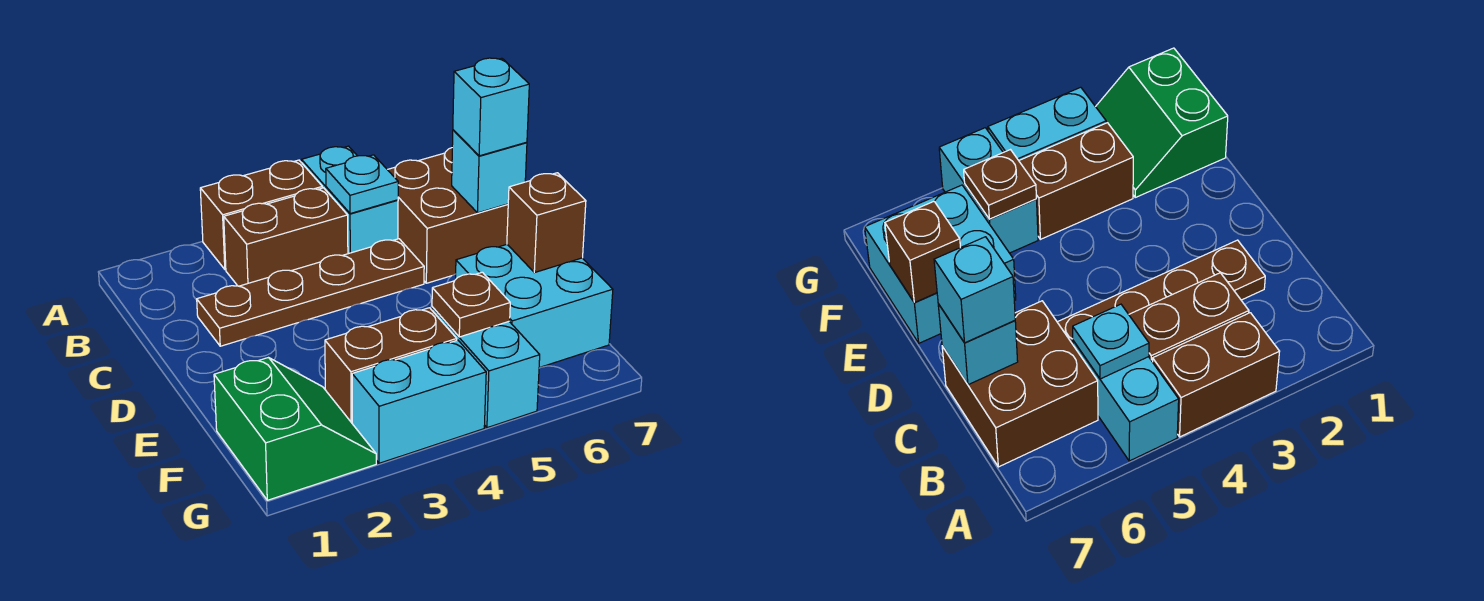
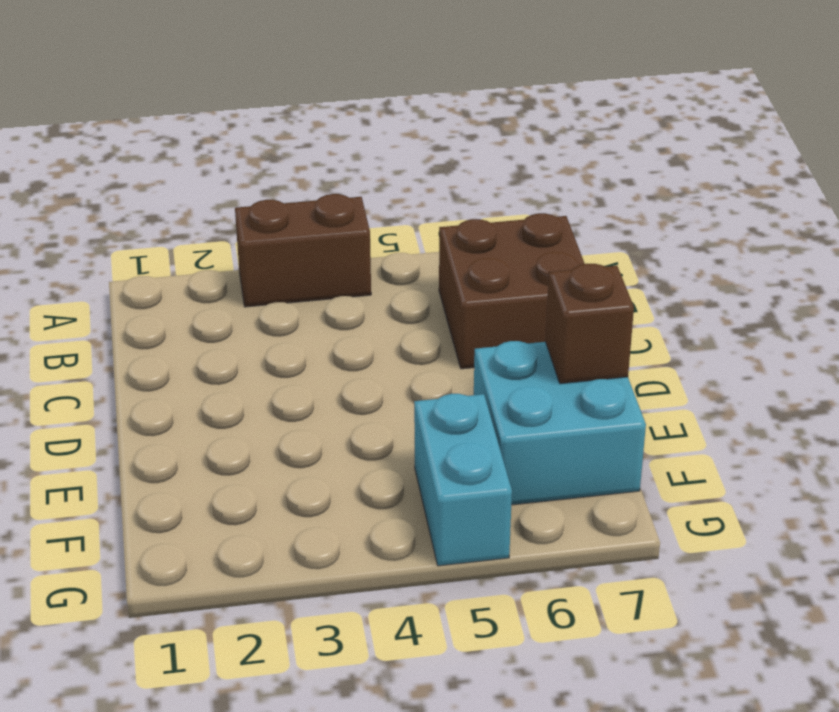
none -> cyan 1x2 brick [302,146,398,254]
none -> brown 1x2 brick [224,188,348,286]
none -> brown 1x4 plate [197,239,424,346]

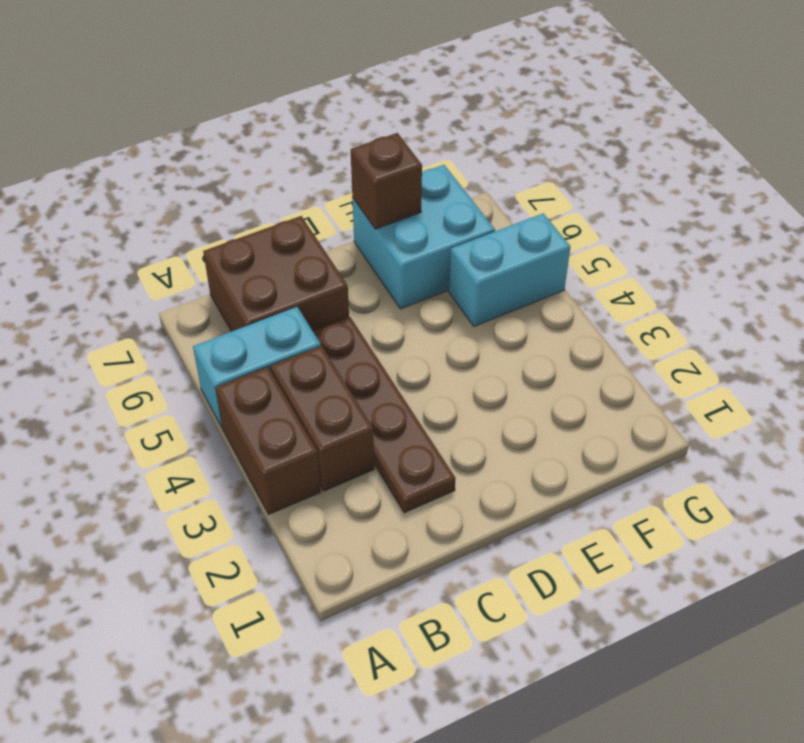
none -> green 2x2 slope [214,358,376,500]
none -> brown 1x2 brick [325,308,457,423]
none -> cyan 1x2 brick [352,340,486,463]

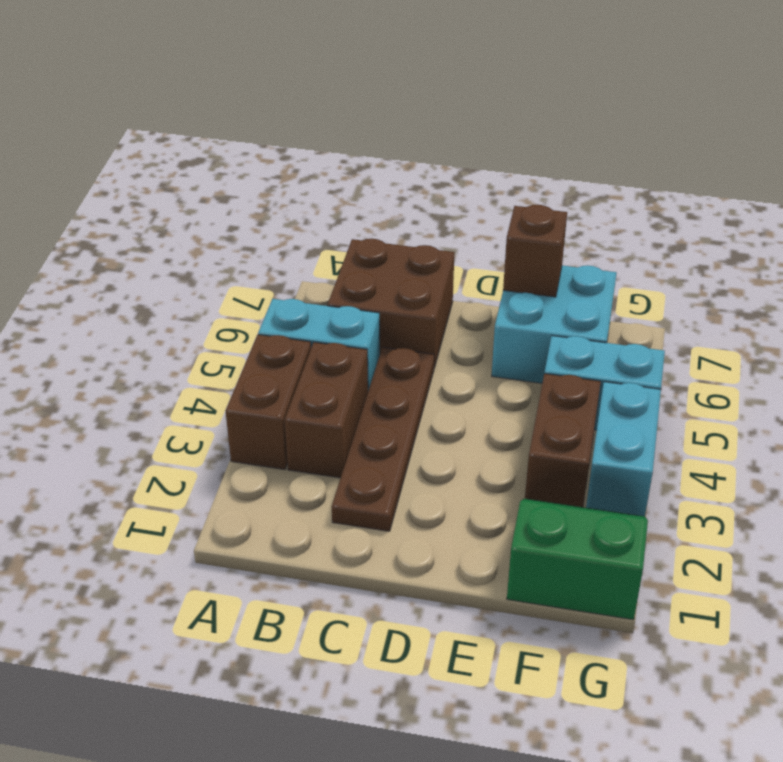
none -> cyan 1x1 plate [326,155,398,214]
none -> cyan 1x1 brick [452,130,527,213]
none -> brown 1x1 plate [432,272,510,337]

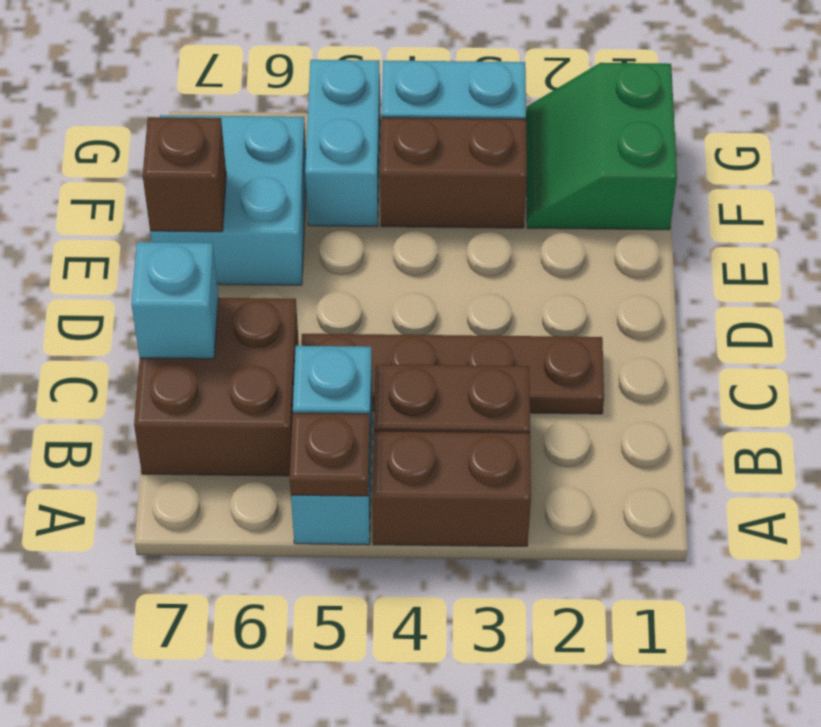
brown 1x1 plate [290,413,370,496] -> brown 1x1 plate moved to [432,272,510,337]
none -> cyan 1x1 brick [453,58,529,156]

